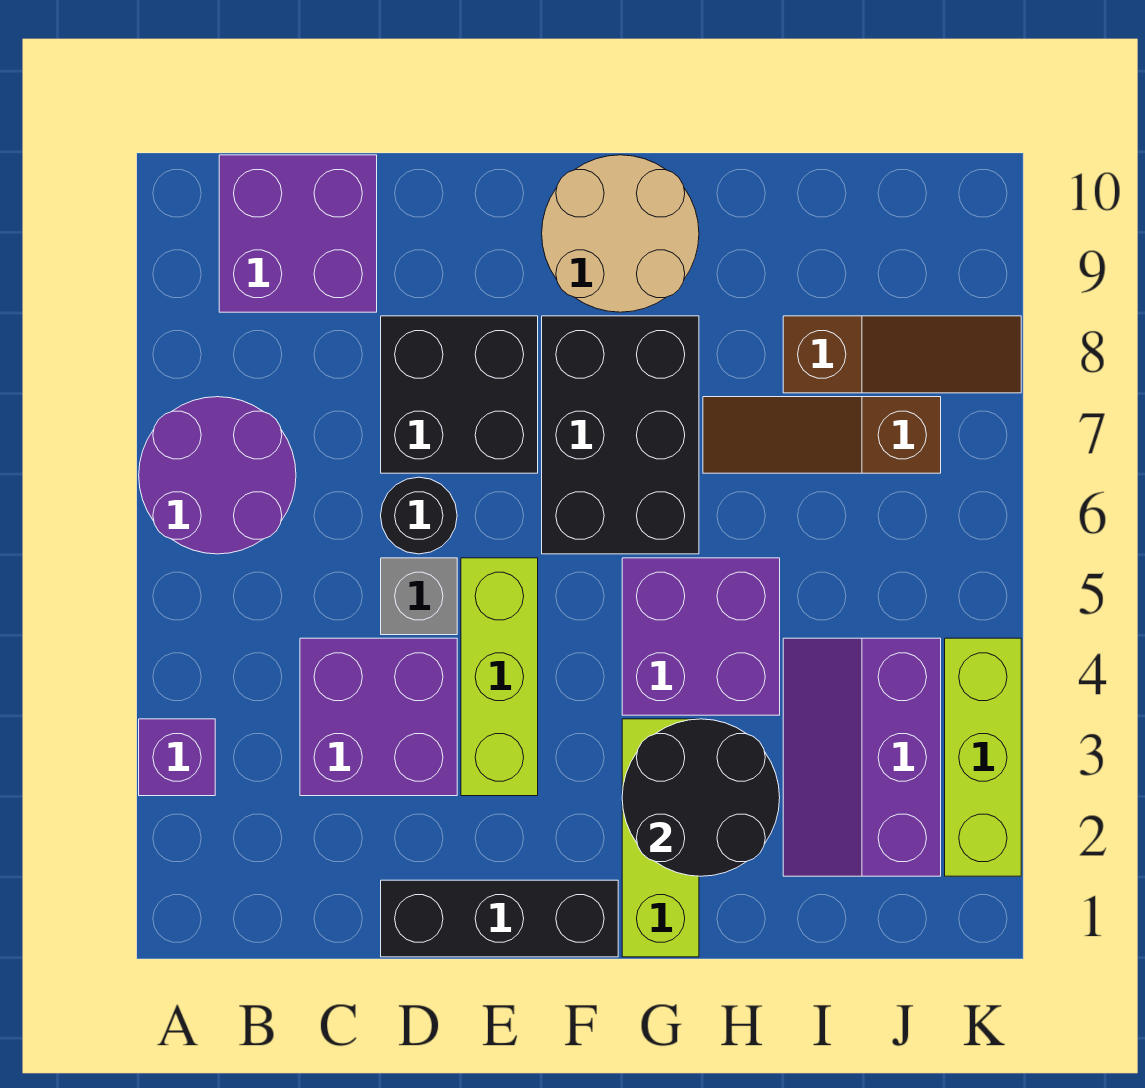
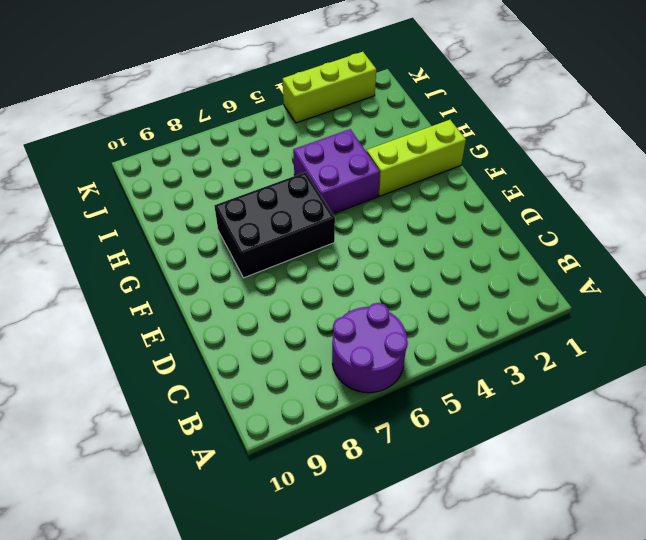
none -> purple 1x1 brick [139,719,215,796]
none -> purple 2x2 brick [219,155,377,312]
none -> purple 2x2 brick [300,638,457,796]

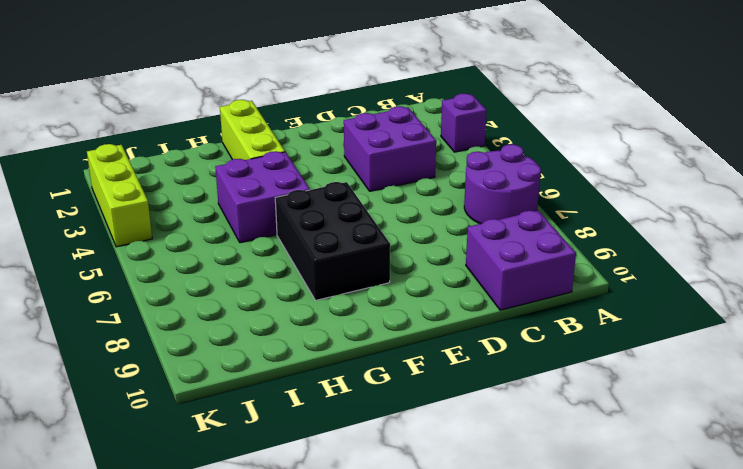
none -> black 1x3 brick [381,880,618,957]
none -> grey 1x1 brick [381,558,457,635]
none -> black 1x1 round brick [381,477,457,554]

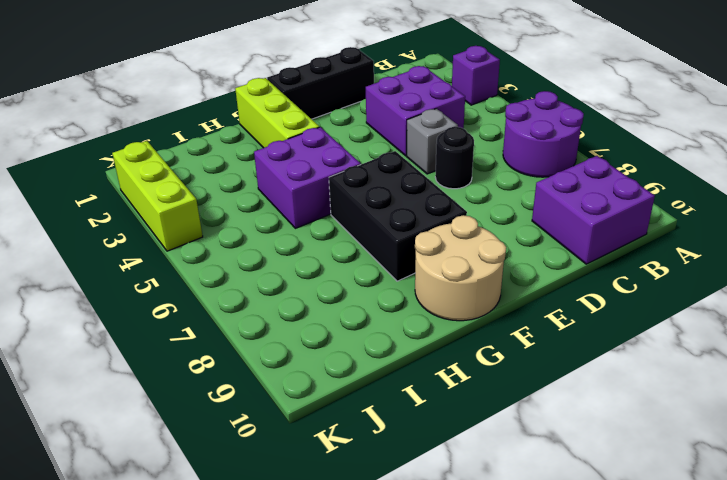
none -> black 2x2 brick [381,316,538,473]
none -> lime 1x3 brick [461,558,538,796]
none -> brown 1x3 slope [703,397,941,473]

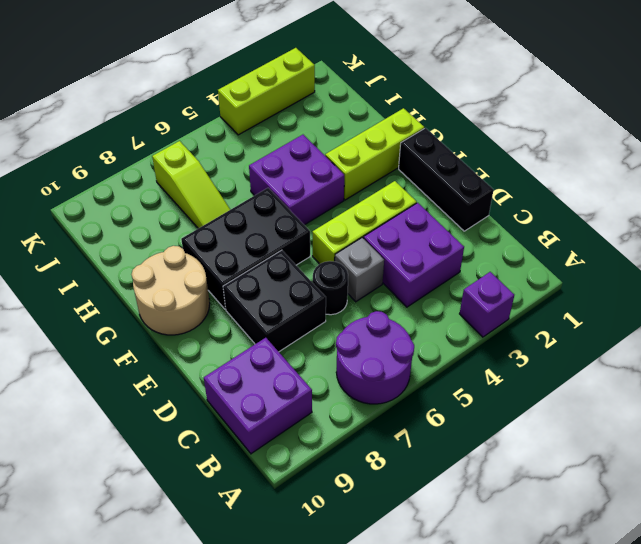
lime 1x3 slope [152,141,230,228] -> brown 1x3 slope [703,397,941,473]
none -> purple 2x3 slope [783,638,941,876]
none -> brown 1x3 slope [783,316,1021,393]
none -> black 2x2 round brick [622,719,780,876]

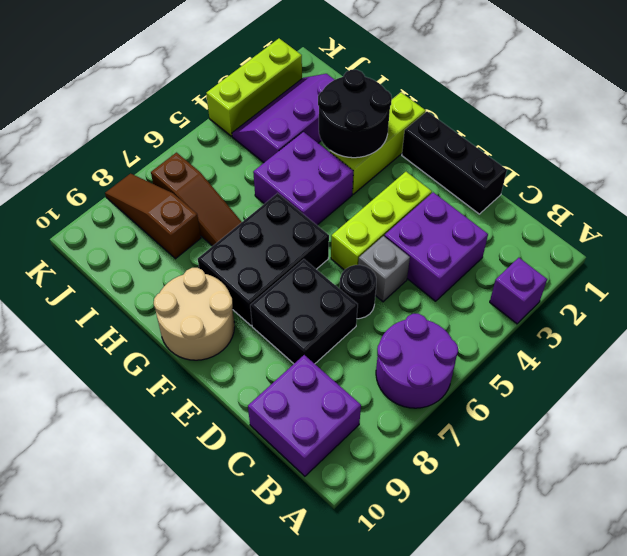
purple 2x3 slope [232,74,335,162] -> purple 2x3 slope turned to [783,638,941,876]

